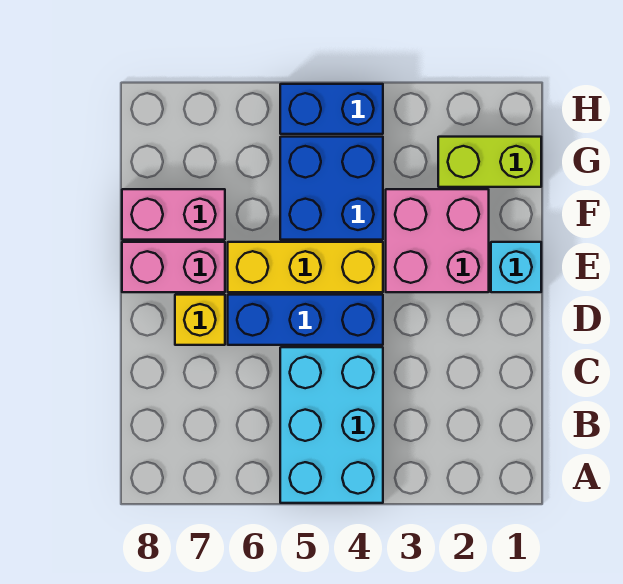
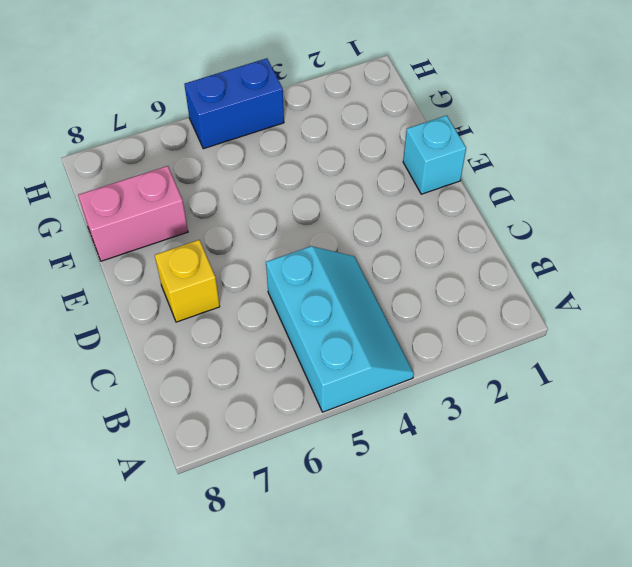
cyan 2x3 slope [266,246,414,412] -> cyan 2x3 brick [280,347,383,503]
none -> blue 1x3 brick [228,295,383,345]
none -> pink 2x2 brick [386,189,489,292]

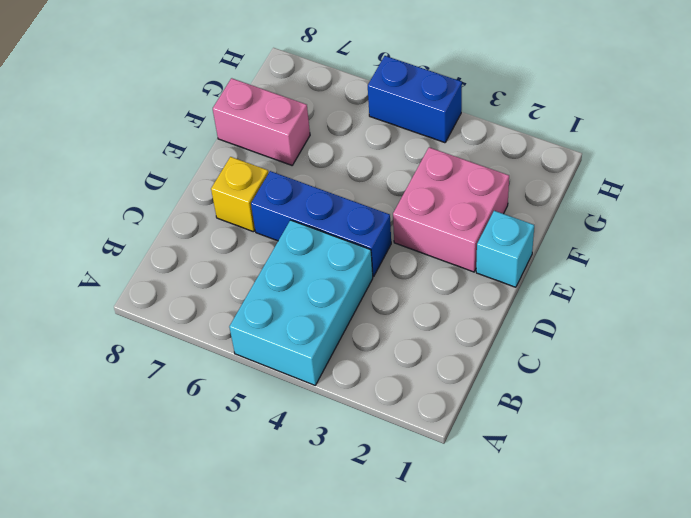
none -> yellow 1x3 brick [228,242,383,292]
none -> pink 1x2 brick [122,242,225,292]

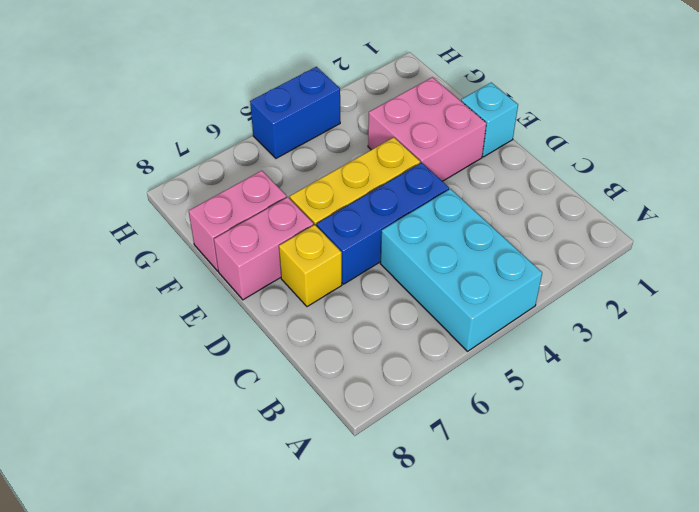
none -> blue 2x2 brick [280,137,383,240]
none -> lime 1x2 brick [438,137,541,187]

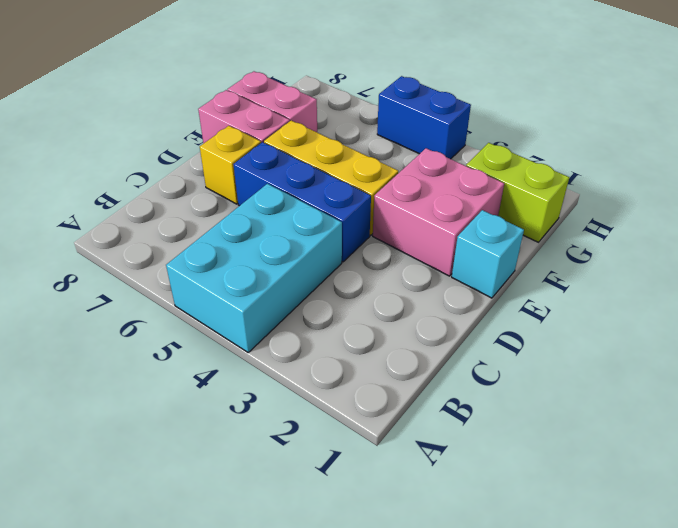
none -> blue 2x2 brick [280,137,383,240]

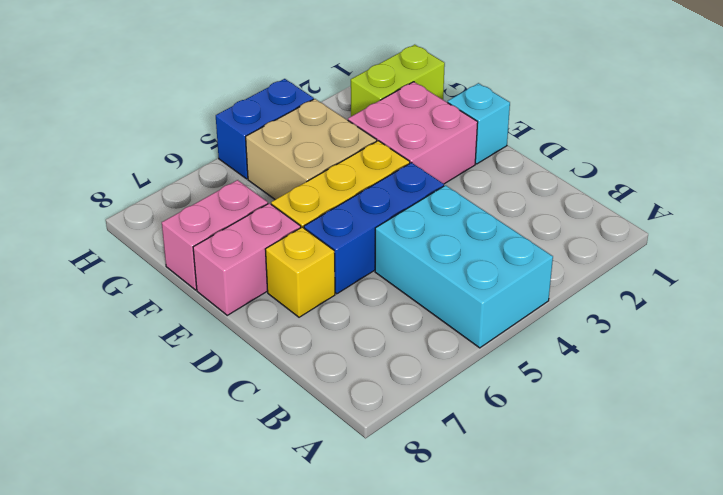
tan 2x2 brick [246,99,377,200] -> blue 2x2 brick [280,137,383,240]

